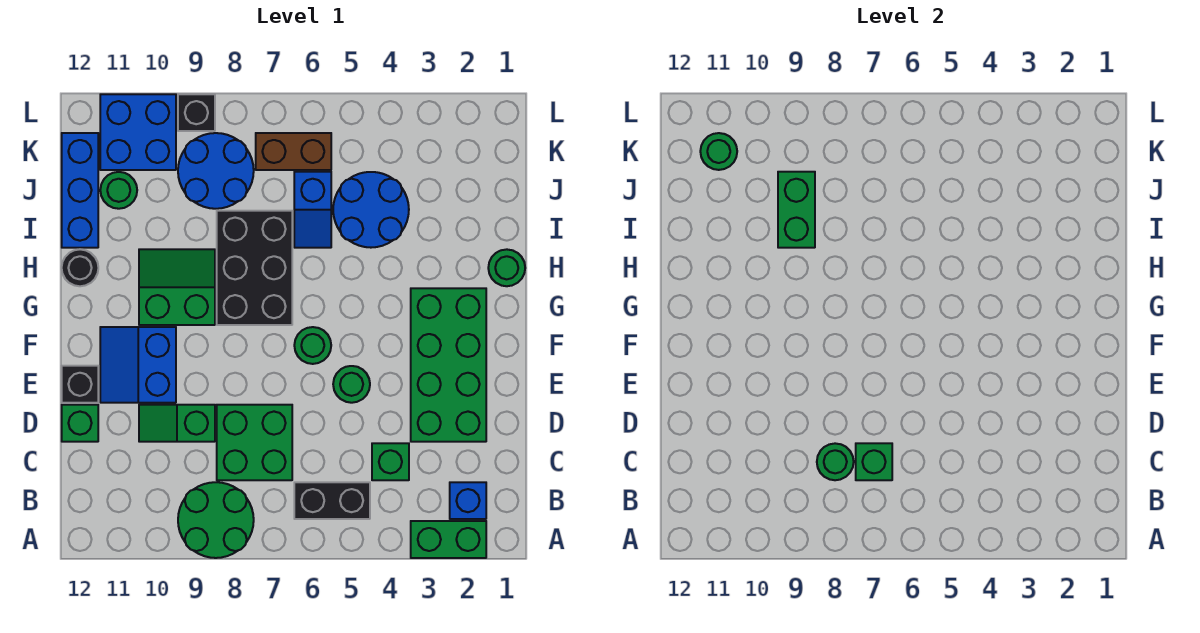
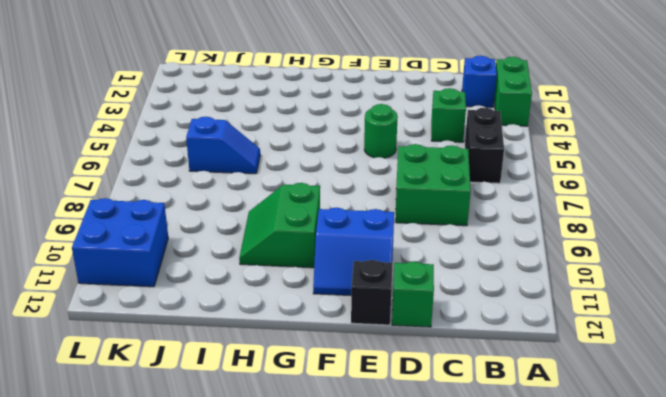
none -> green 2x2 round brick [178,482,254,558]
none -> green 2x4 brick [411,288,486,442]
none -> green 1x2 slope [139,405,215,442]

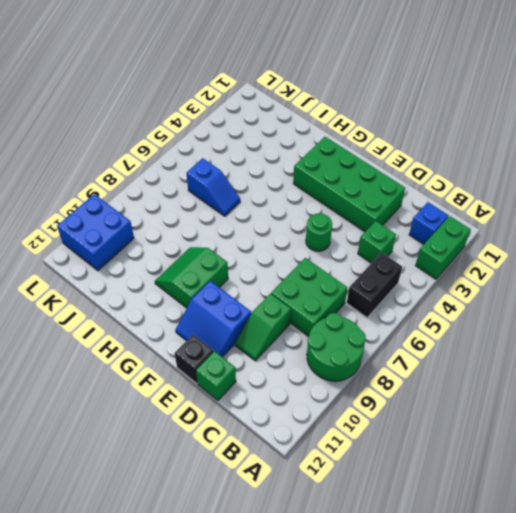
none -> green 1x1 round brick [294,327,331,364]
none -> black 2x3 brick [217,211,292,325]
none -> green 1x1 round brick [488,249,525,286]

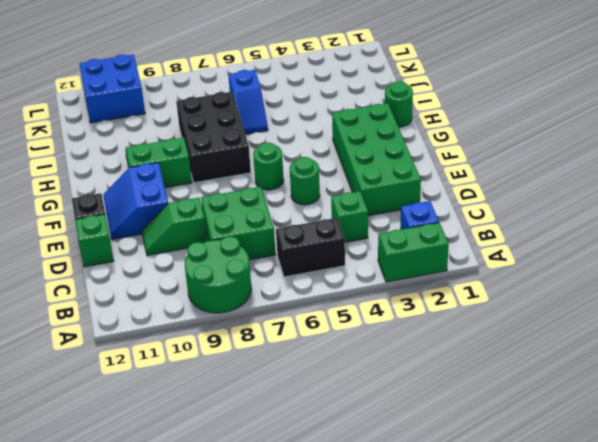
none -> black 1x1 round brick [62,249,98,286]
none -> blue 2x2 round brick [333,172,409,248]
none -> blue 1x3 brick [62,133,98,248]

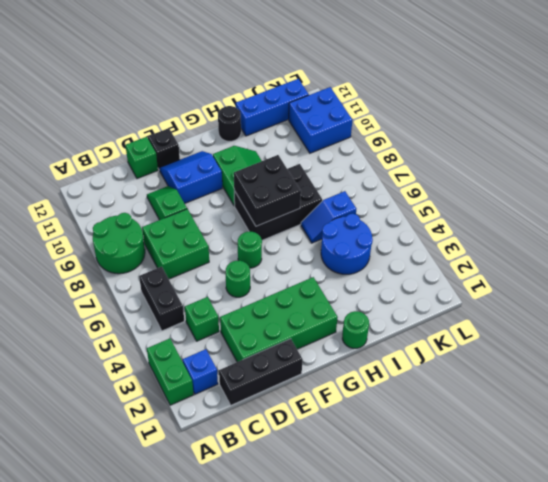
black 1x3 brick [219,339,303,405] -> none
black 2x2 brick [234,155,301,226] -> none
none -> blue 2x2 round brick [178,133,254,209]
none -> green 1x1 round brick [100,172,137,209]
none -> brown 1x2 brick [256,133,331,170]

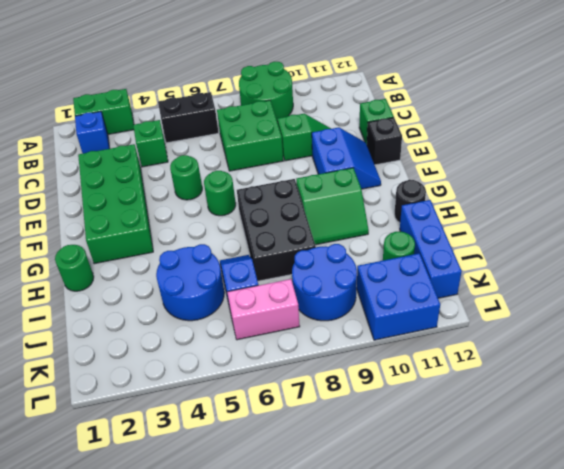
pink 1x2 brick [227,279,300,340] -> brown 1x2 brick [256,133,331,170]
none -> black 1x1 brick [178,94,215,131]
none -> green 1x1 brick [856,443,892,480]
none -> green 1x1 round brick [817,443,854,480]

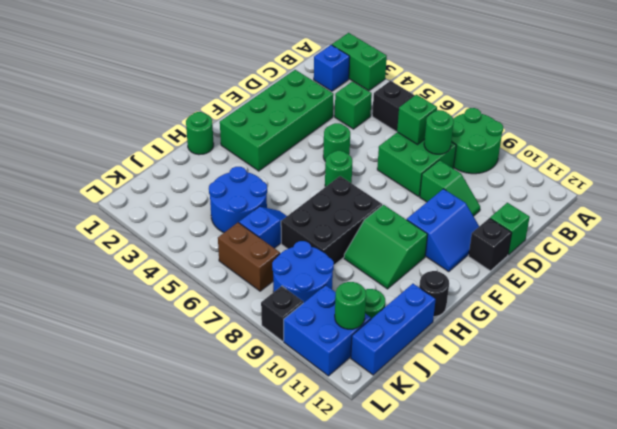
none -> green 1x2 brick [778,172,815,248]

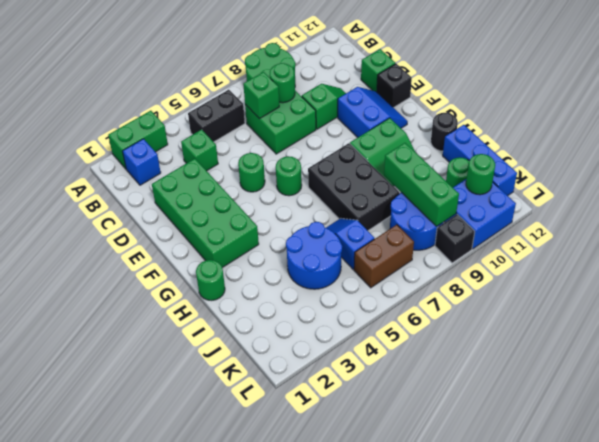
green 1x3 brick [384,143,459,226] -> green 1x2 brick [778,172,815,248]

